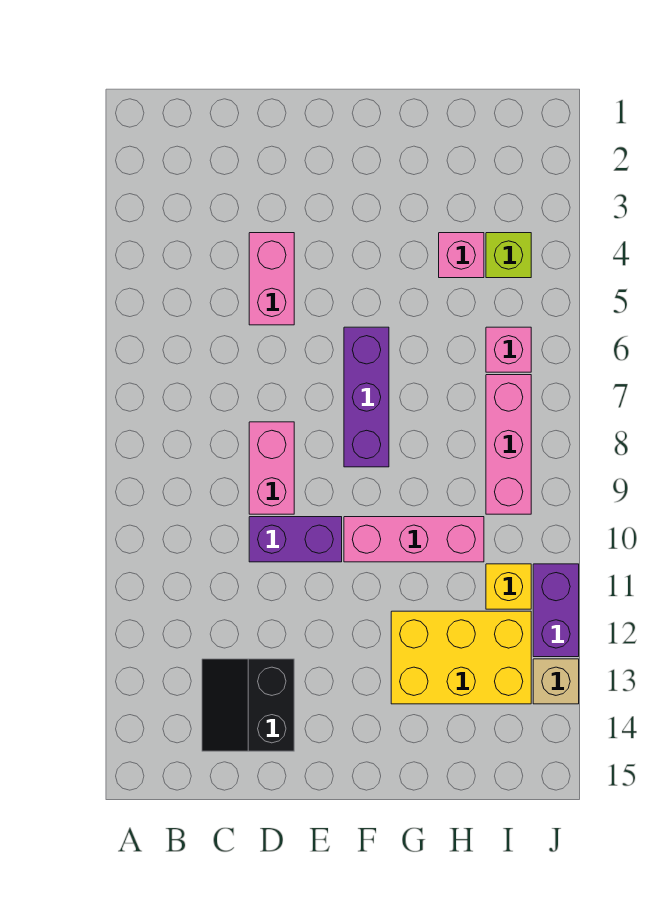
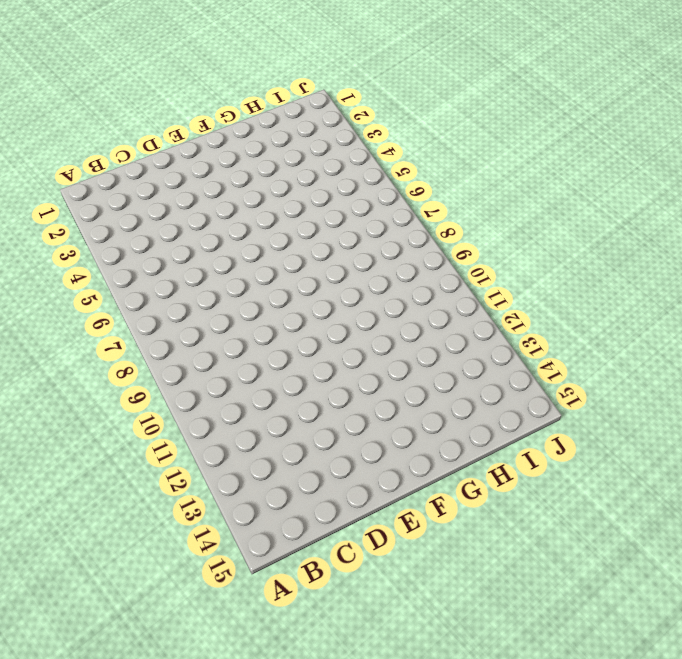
none -> black 2x2 slope [202,659,294,751]
none -> pink 1x2 brick [249,233,294,325]
none -> pink 1x2 brick [249,422,294,514]

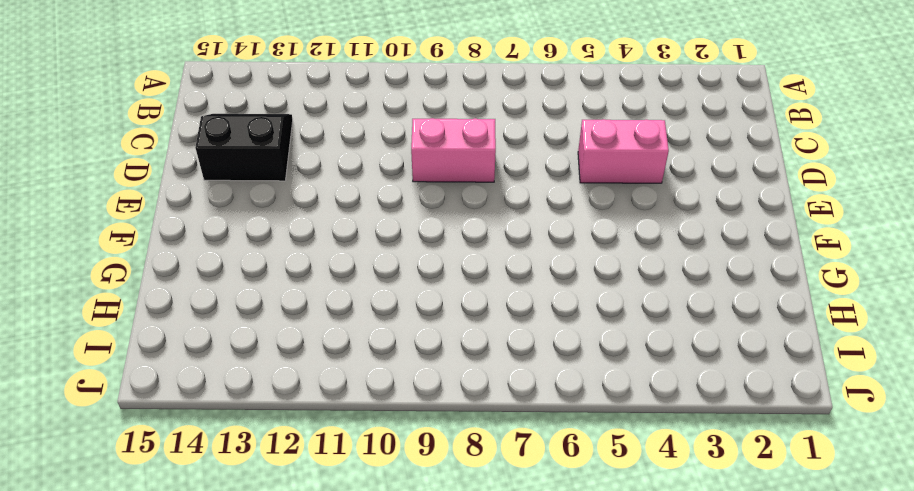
none -> purple 1x2 brick [249,517,342,562]
none -> purple 1x3 brick [344,327,389,467]
none -> pink 1x3 brick [344,517,484,562]

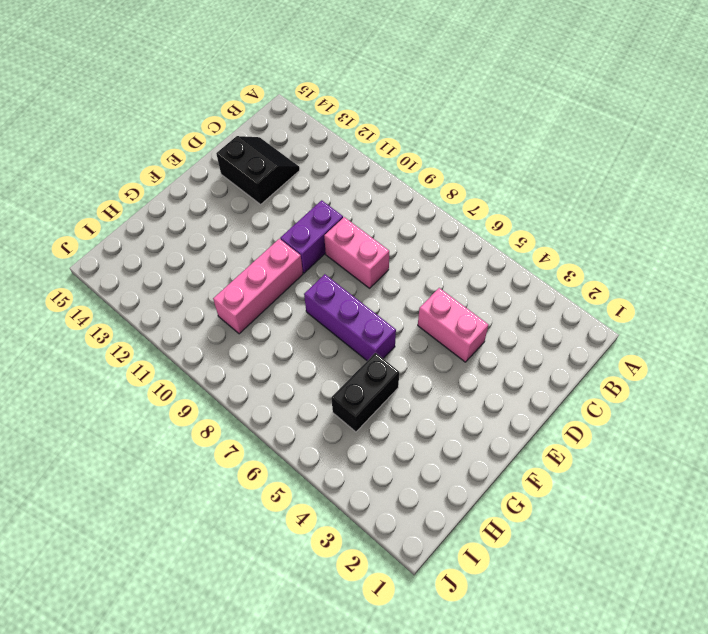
black 1x2 brick [331,353,399,432] -> none
none -> yellow 2x3 brick [391,611,531,704]
none -> pink 1x1 brick [439,233,484,278]
none -> lime 1x1 brick [486,233,531,278]

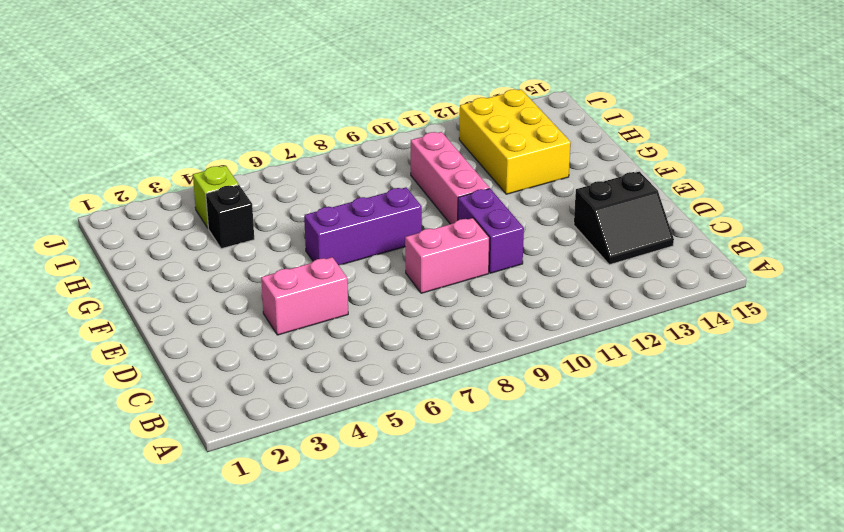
black 1x1 brick [206,185,254,249] -> pink 1x1 brick [439,233,484,278]
none -> pink 1x1 brick [486,327,531,372]
none -> pink 1x3 brick [486,375,531,514]
none -> yellow 1x1 brick [486,564,531,609]

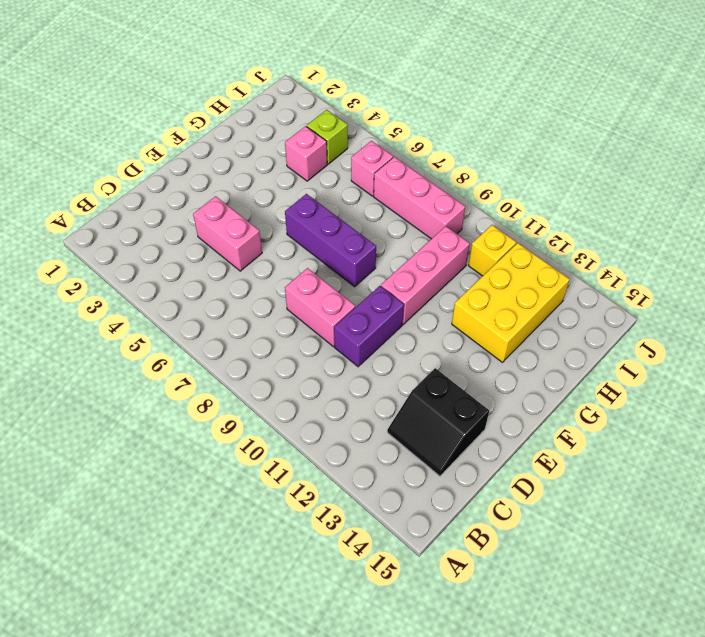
none -> purple 1x2 brick [533,564,579,657]
none -> tan 1x1 brick [533,659,579,704]

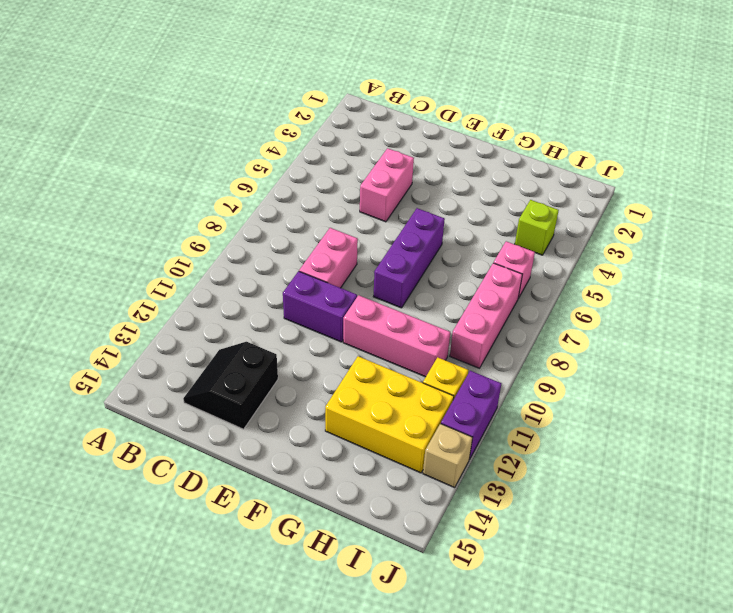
none -> pink 1x1 brick [439,233,484,278]

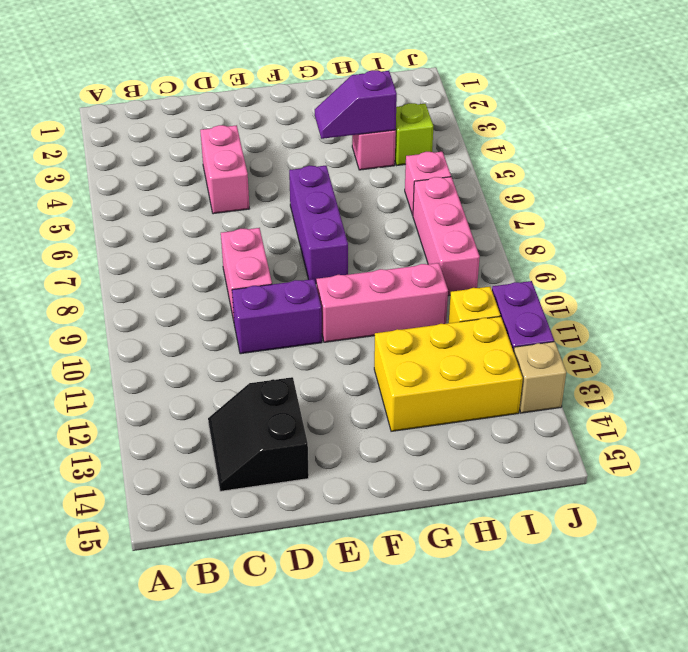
purple 1x2 slope [315,70,397,139] -> none

